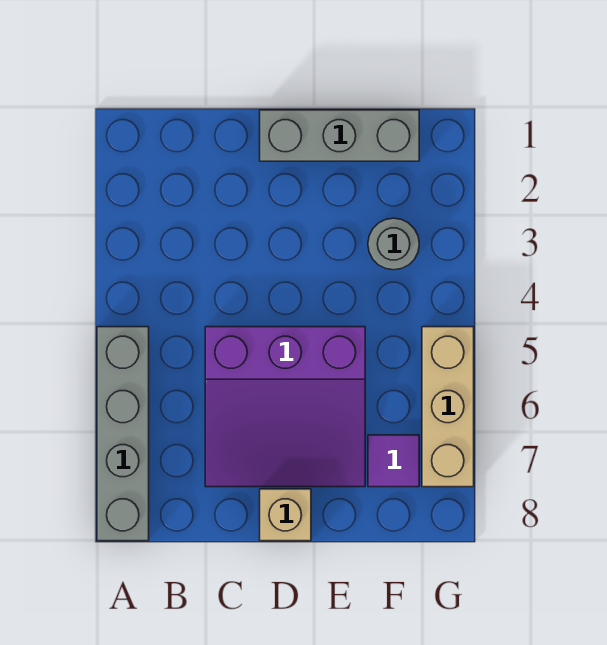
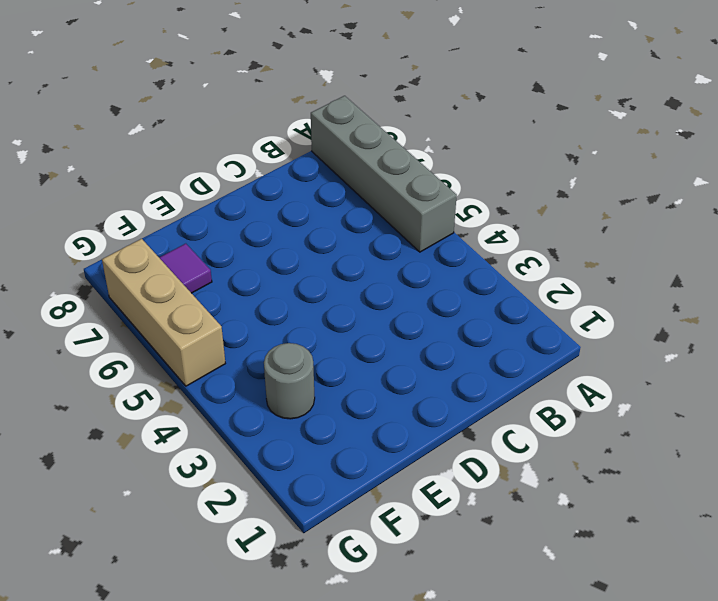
none -> purple 3x3 slope [205,327,365,487]
none -> grey 1x3 brick [260,110,419,161]

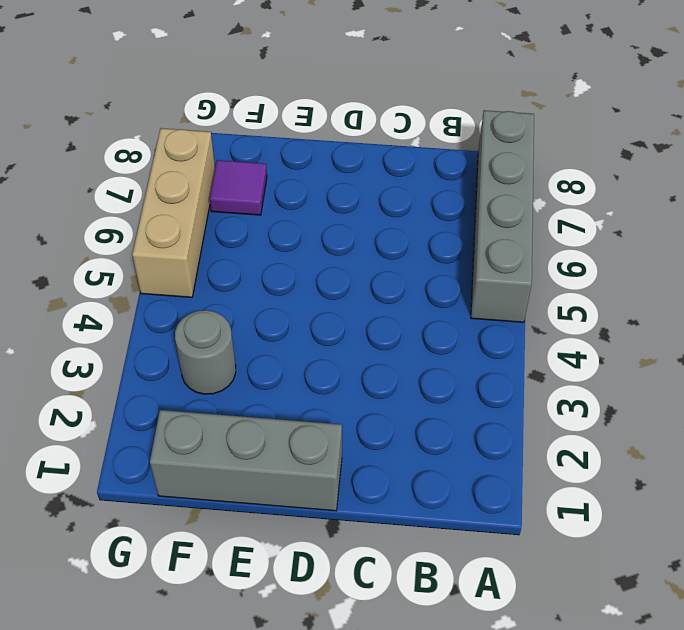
none -> purple 3x3 slope [205,327,365,487]
none -> tan 1x1 brick [260,489,311,541]

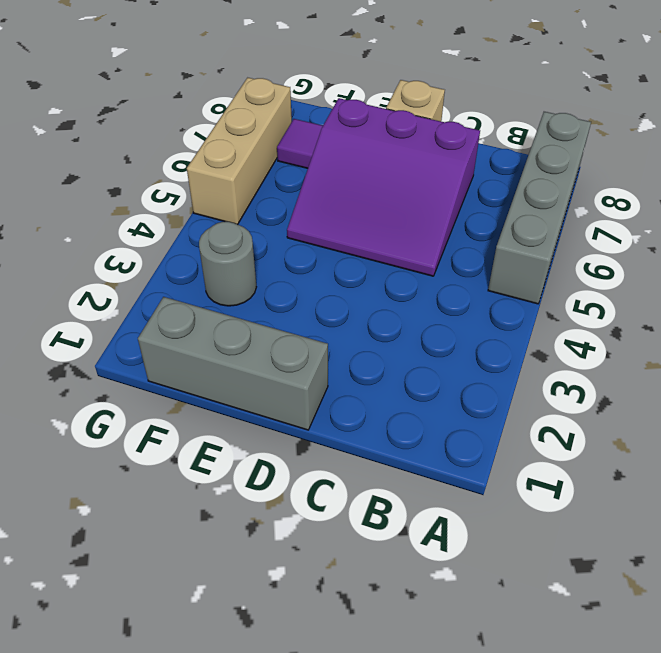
purple 3x3 slope [287,98,480,276] -> purple 3x3 slope turned to [205,327,365,487]

